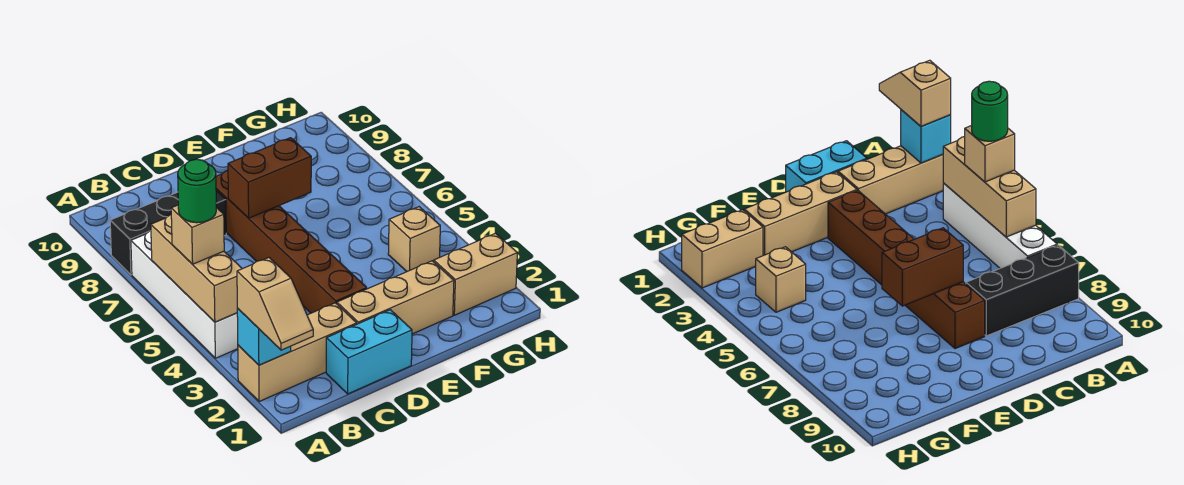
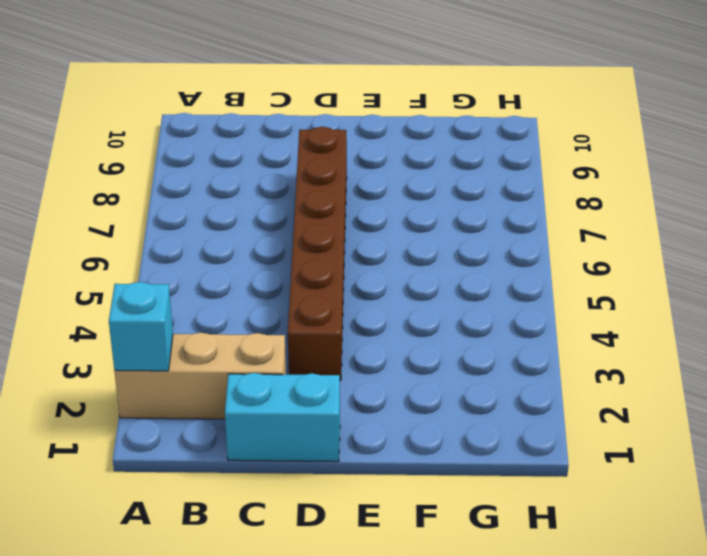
none -> white 1x4 brick [131,231,238,358]
none -> black 1x3 brick [110,191,226,275]
none -> tan 1x3 brick [337,261,454,334]

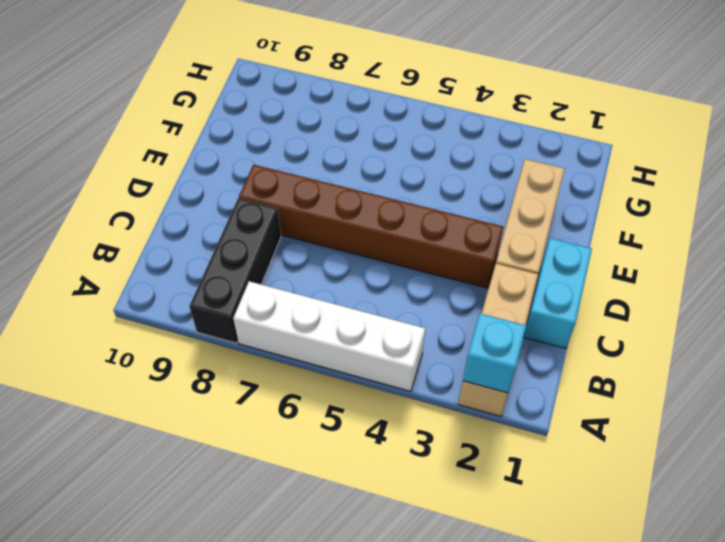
none -> tan 1x2 brick [434,233,517,315]
none -> tan 1x1 brick [388,207,440,271]
none -> tan 1x3 brick [151,215,242,322]

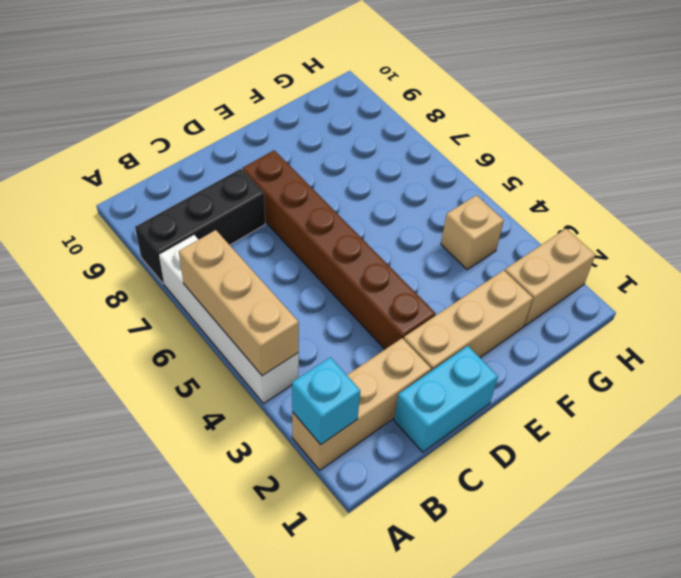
none -> brown 1x2 brick [228,138,311,218]
none -> tan 1x2 slope [237,258,313,350]
none -> tan 1x1 brick [171,205,224,264]

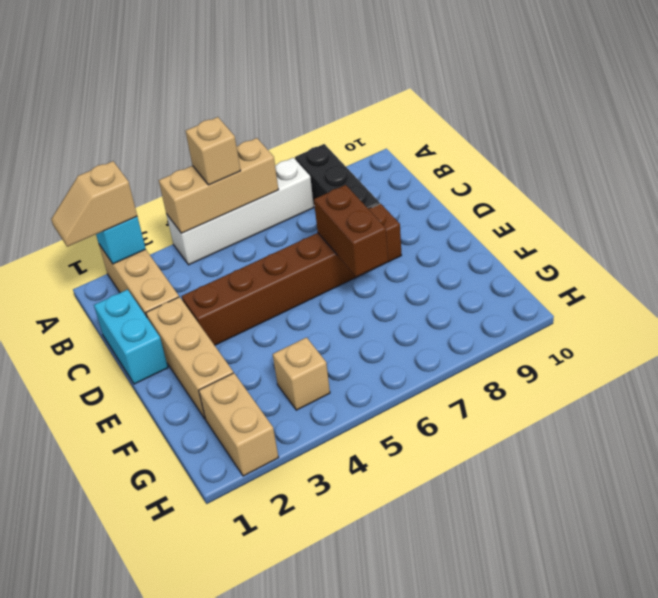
none -> green 1x1 round brick [178,159,216,223]

